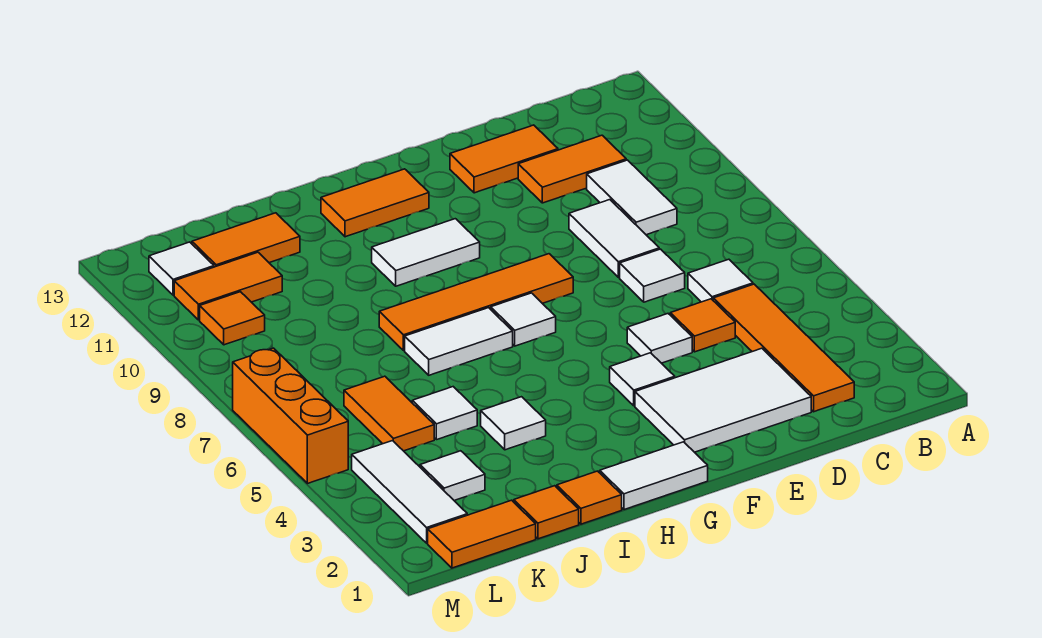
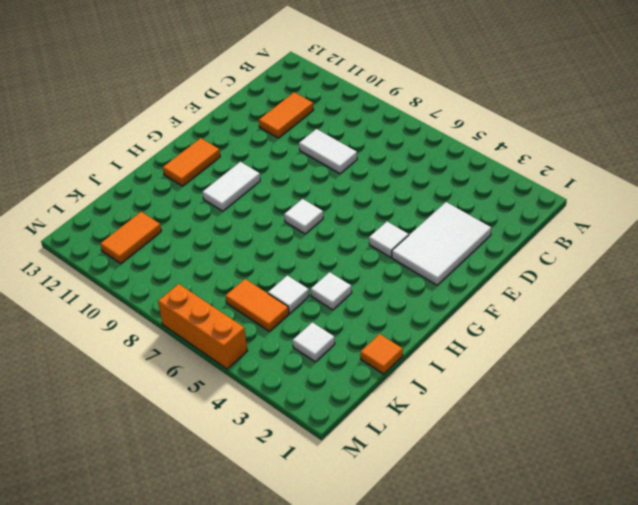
none -> orange 1x4 tile [713,284,854,412]
none -> white 1x1 tile [688,259,753,302]
none -> white 1x2 tile [587,160,677,235]
none -> orange 1x1 tile [670,299,735,352]

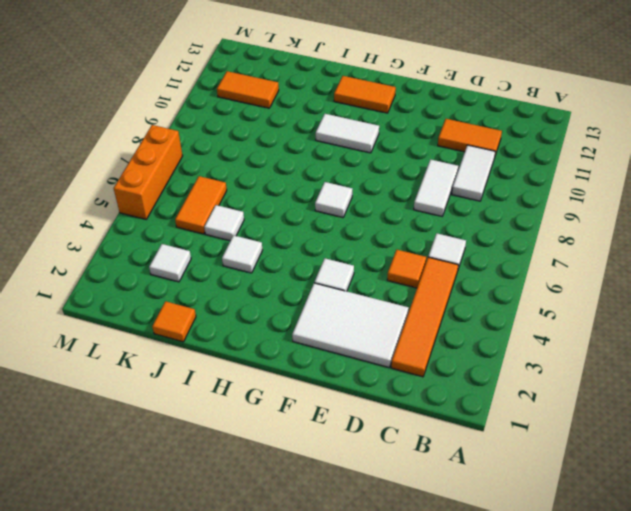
none -> white 1x1 tile [620,249,685,302]
none -> orange 1x2 tile [450,125,558,193]
none -> white 1x1 tile [627,314,692,363]
none -> orange 1x4 tile [379,254,573,351]

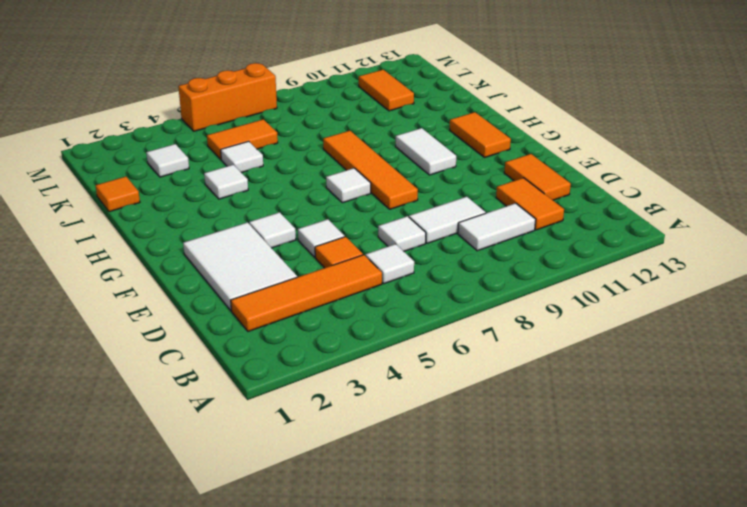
none -> white 1x2 tile [600,442,708,510]
none -> white 1x2 tile [405,308,513,375]
none -> orange 1x1 tile [557,471,622,524]
none -> orange 1x2 tile [192,213,300,267]

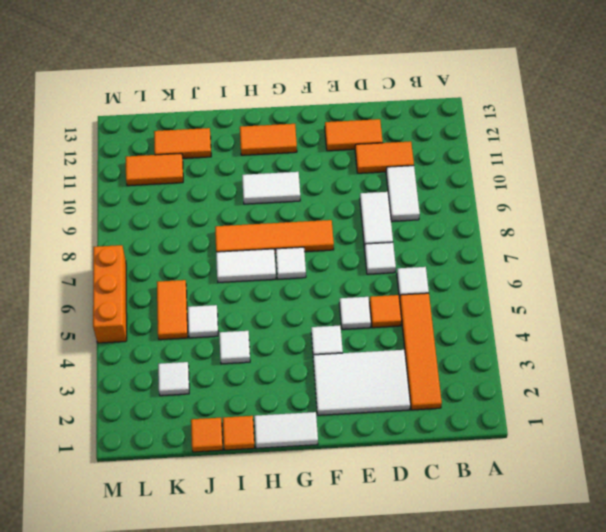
none -> orange 1x2 tile [428,500,536,568]
none -> white 1x3 tile [352,441,467,543]
none -> orange 1x1 tile [200,292,265,345]
none -> white 1x1 tile [149,242,214,295]

